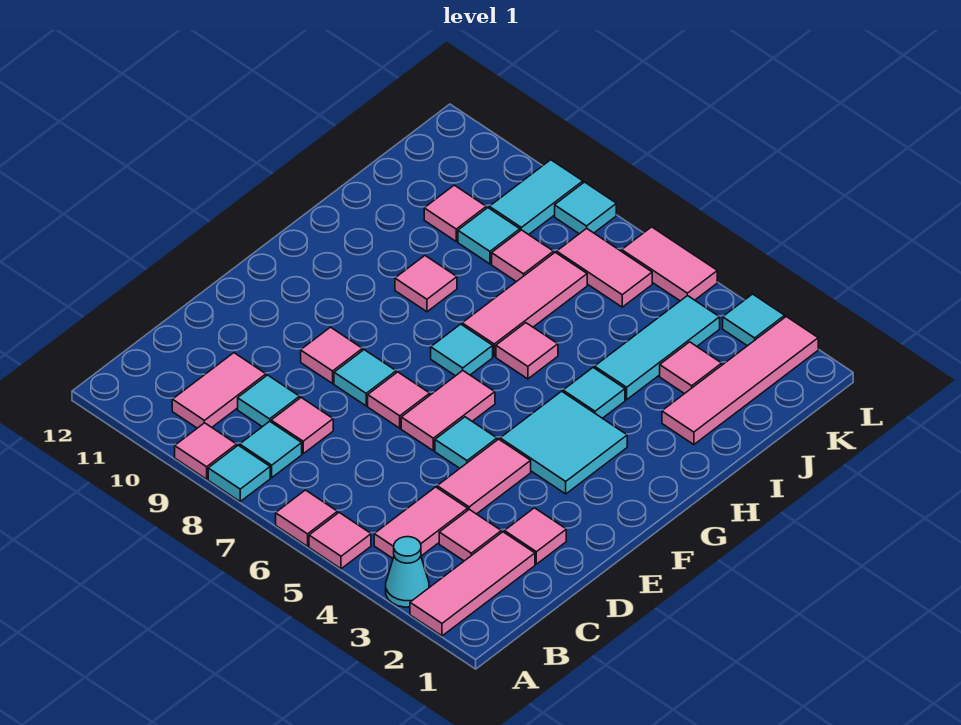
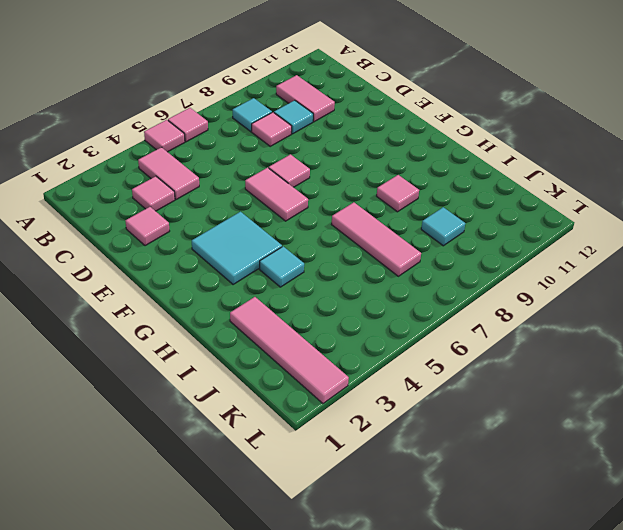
none -> pink 1x3 tile [410,532,535,636]
none -> cyan 1x1 cone [386,537,429,607]
none -> cyan 1x1 tile [208,445,270,501]
none -> pink 1x1 tile [175,423,237,479]

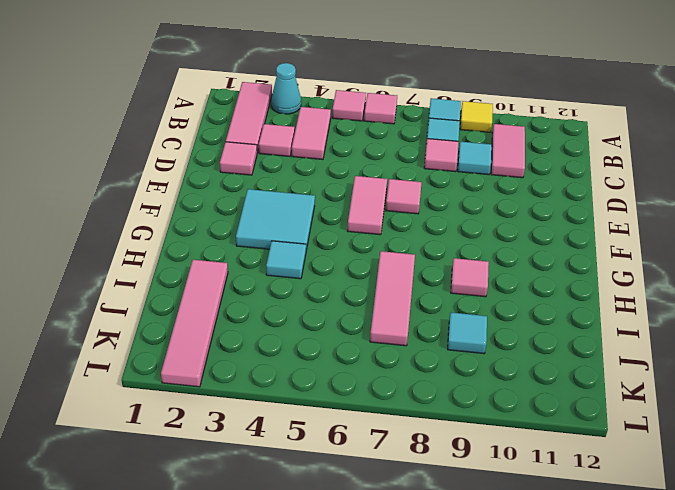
yellow 1x1 tile [460,101,493,132] -> pink 1x1 tile [175,423,237,479]
none -> pink 1x2 tile [437,439,531,514]
none -> cyan 1x1 tile [435,417,497,468]
none -> cyan 1x1 tile [334,350,396,406]
none -> pink 1x1 tile [301,327,363,383]

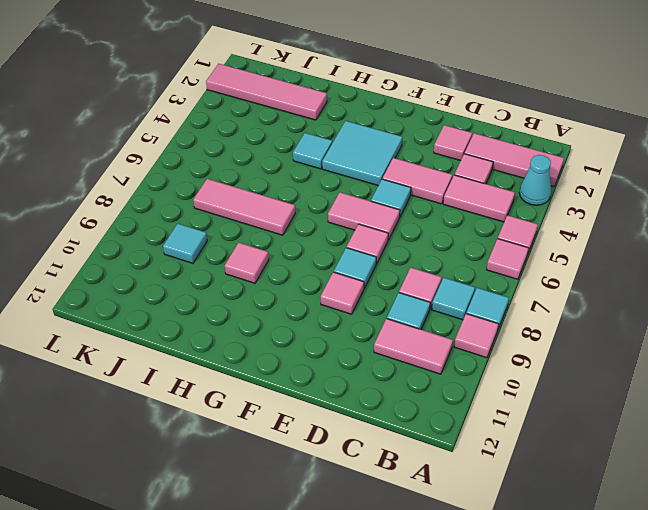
none -> cyan 1x1 tile [431,324,493,376]
none -> pink 1x1 tile [496,323,558,379]
none -> cyan 1x3 tile [595,296,720,400]
none -> pink 1x1 tile [660,342,722,394]

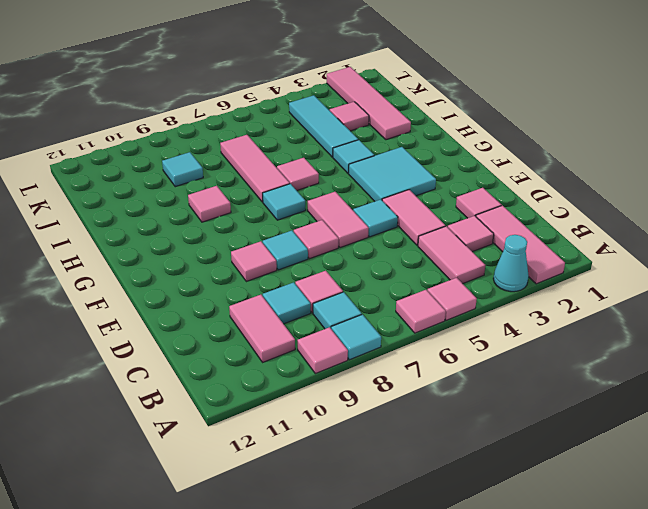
none -> pink 1x1 tile [492,230,554,282]
none -> pink 1x1 tile [424,185,486,241]
none -> pink 1x2 tile [557,228,652,307]
none -> cyan 1x2 tile [489,160,583,235]

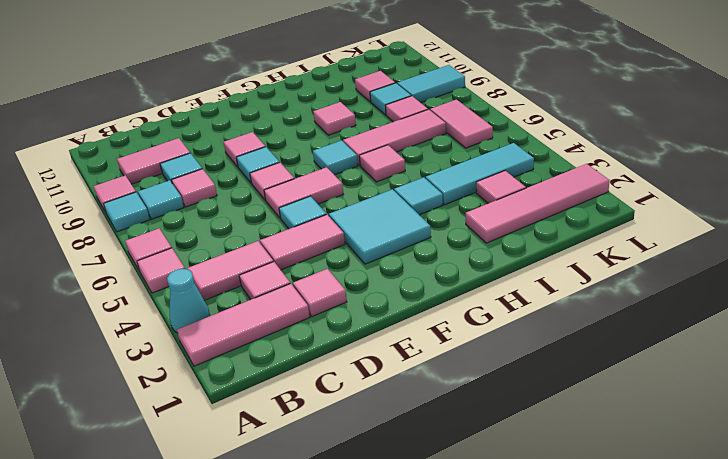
none -> cyan 1x1 tile [723,294,785,346]
none -> pink 1x2 tile [622,227,717,301]
none -> cyan 1x1 tile [555,182,616,234]

